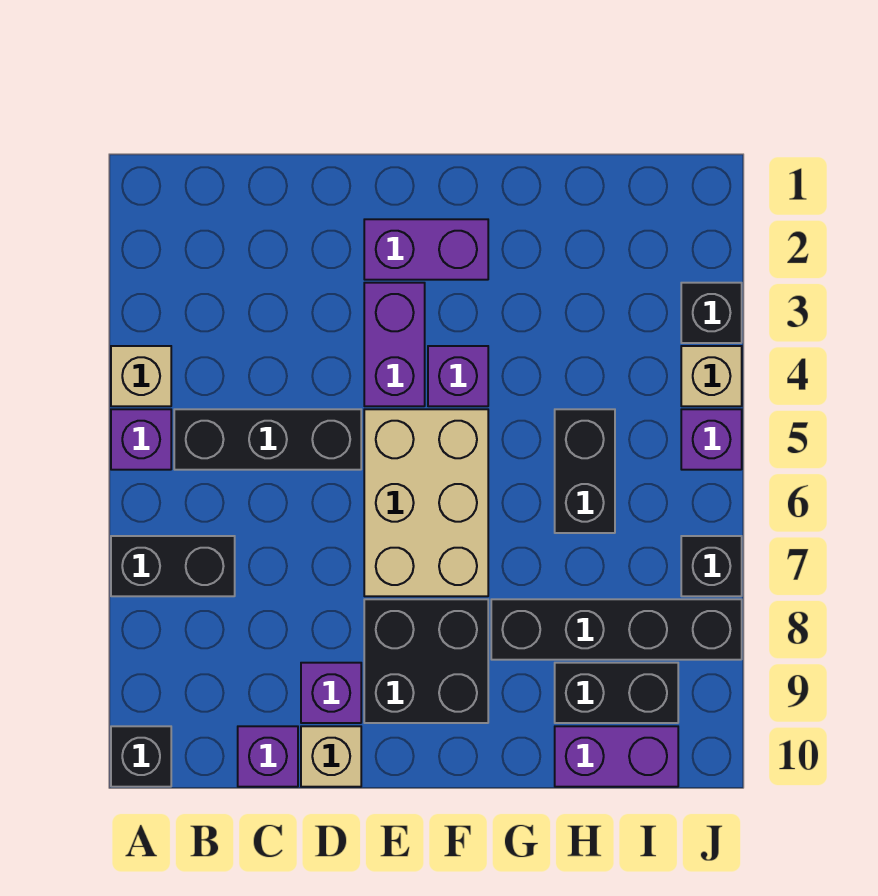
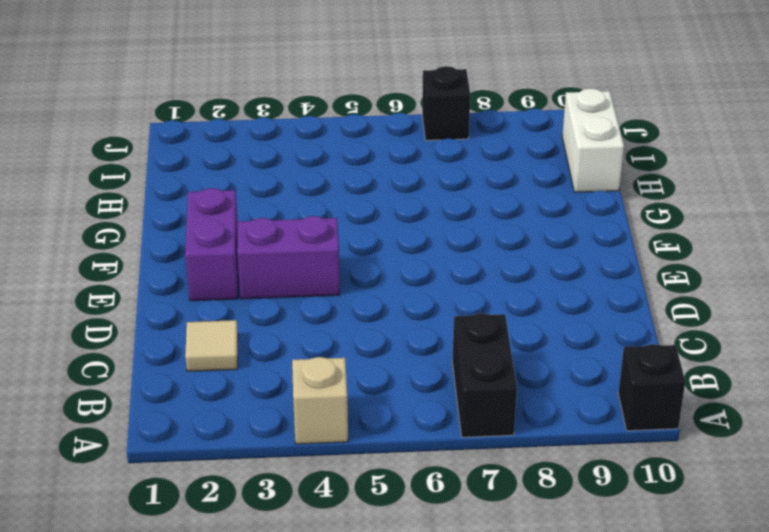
tan 1x1 tile [185,320,238,371] -> none
white 1x2 brick [562,88,624,192] -> purple 1x2 brick [555,726,678,787]
none -> purple 1x1 brick [111,409,171,470]
none -> black 1x3 brick [174,409,361,470]
none -> purple 1x1 brick [238,726,298,787]

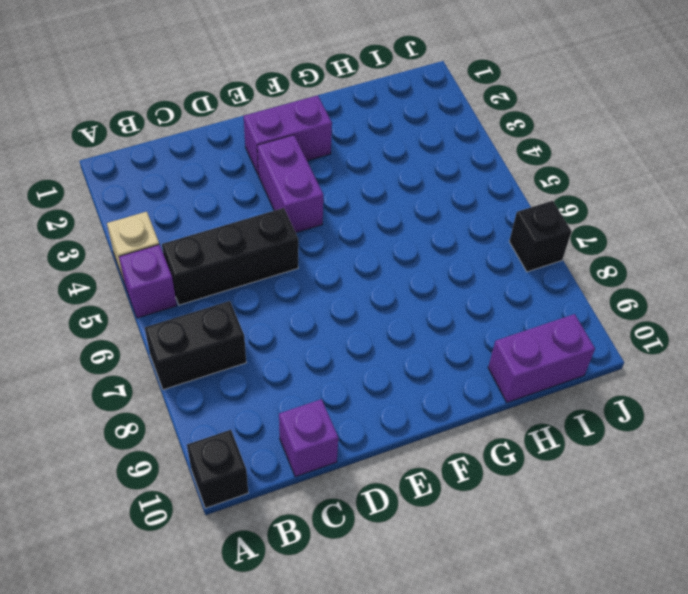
none -> purple 1x1 brick [301,663,361,723]
none -> tan 1x1 brick [301,726,361,787]
none -> tan 2x3 brick [364,409,488,596]

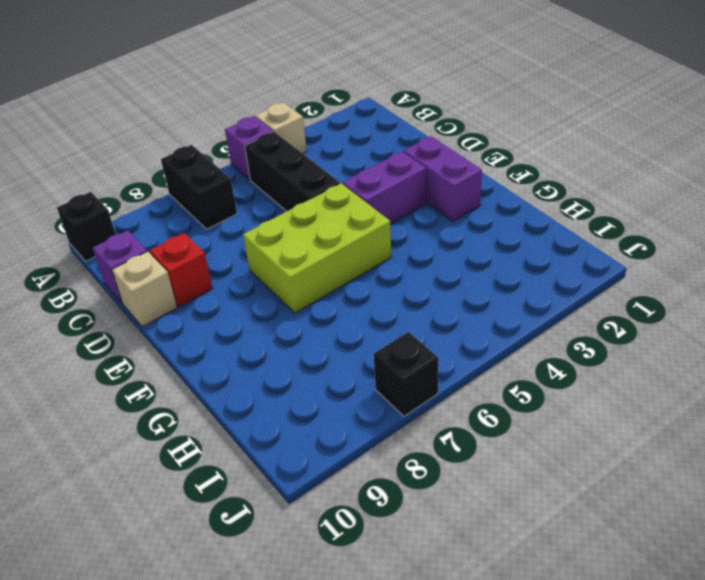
red 1x1 brick [150,233,213,307] -> purple 1x1 brick [301,663,361,723]
lime 2x3 brick [243,183,392,313] -> tan 2x3 brick [364,409,488,596]
none -> black 2x2 brick [364,599,488,723]
none -> purple 1x1 brick [428,346,488,406]
none -> black 1x4 brick [491,599,742,660]

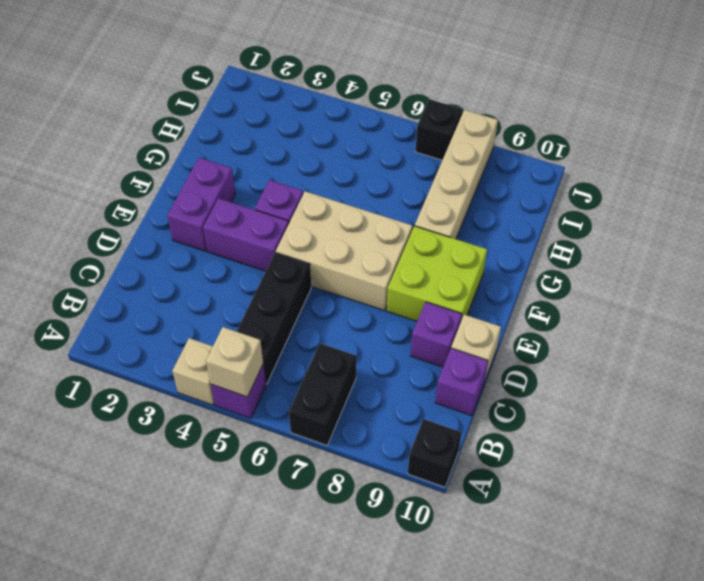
tan 1x1 brick [206,327,263,397] -> tan 1x1 brick moved to [681,346,742,406]
lime 2x2 brick [387,226,487,321] -> black 2x2 brick [364,599,488,723]
tan 1x4 brick [415,110,498,239] -> black 1x4 brick [491,599,742,660]
none -> black 1x2 brick [555,409,615,533]
none -> black 1x2 brick [555,663,678,723]
none -> purple 1x2 brick [555,726,678,787]

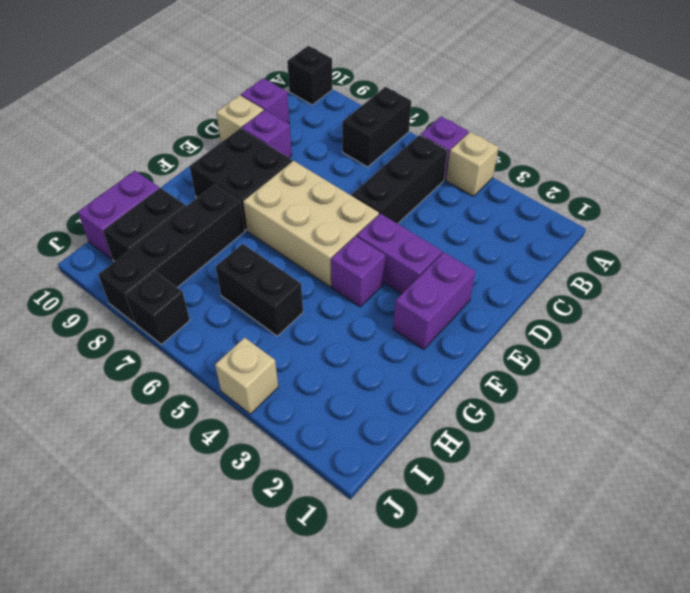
none -> black 1x1 brick [681,283,742,343]
none -> purple 1x1 brick [681,409,742,470]

